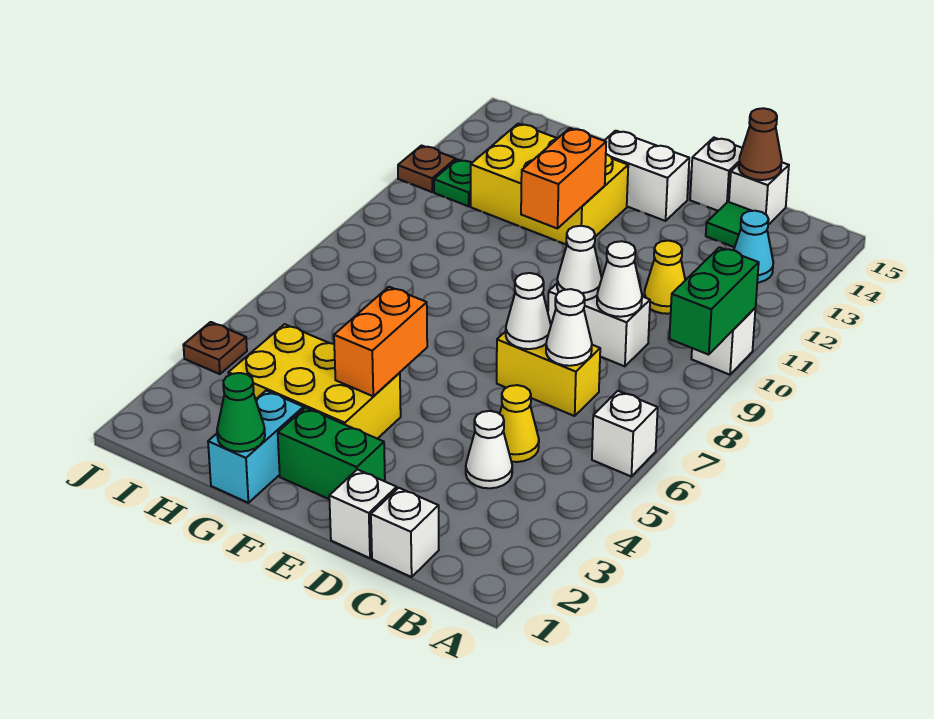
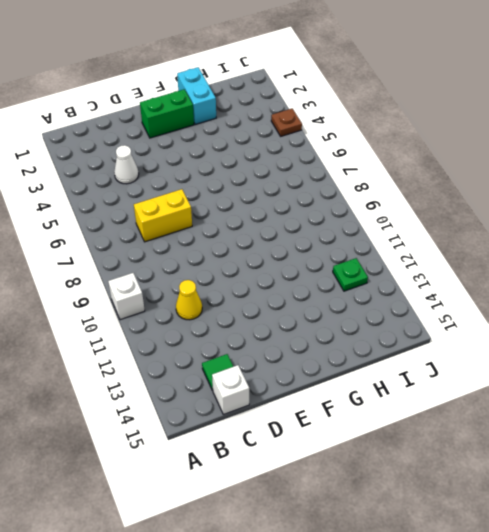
none -> white 1x1 brick [592,391,658,476]
none -> cyan 1x1 cone [734,211,773,282]
none -> white 1x1 brick [371,488,439,577]
none -> yellow 1x1 cone [500,385,539,462]

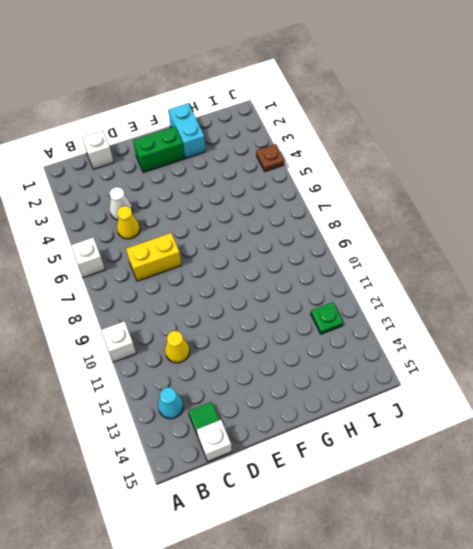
none -> white 1x2 brick [548,284,650,366]
none -> white 1x1 brick [329,469,397,558]
none -> white 1x1 brick [690,138,742,211]
none -> white 1x2 brick [604,131,689,221]

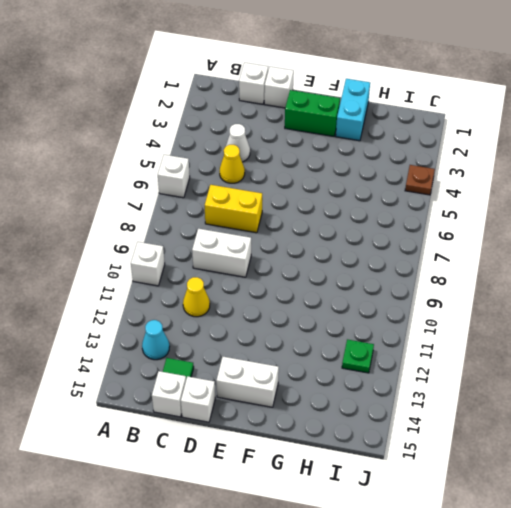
none -> yellow 2x3 brick [228,324,401,439]
none -> yellow 2x3 brick [471,124,628,245]
none -> brown 1x1 plate [398,146,456,192]
none -> green 1x2 brick [669,247,759,355]

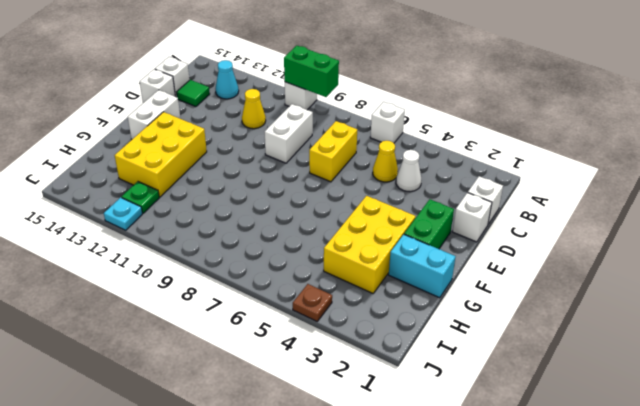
cyan 1x1 plate [104,197,142,230] -> brown 1x1 plate [398,146,456,192]
none -> white 1x1 cone [546,289,592,366]
none -> white 1x1 cone [597,241,642,317]
none -> brown 1x1 cone [739,108,782,180]
none -> white 1x1 cone [506,273,551,349]

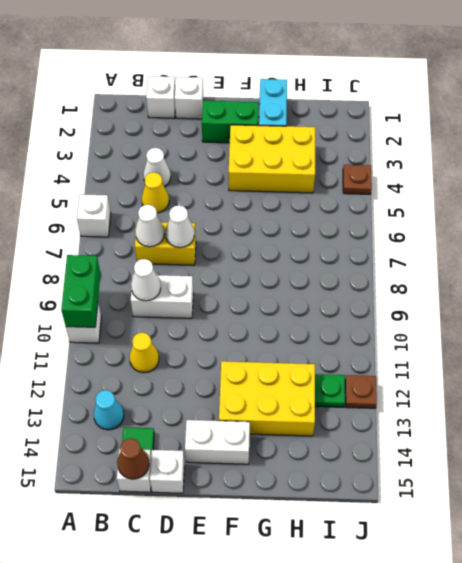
none -> white 1x1 cone [557,226,602,300]
none -> orange 1x2 brick [334,287,427,396]
none -> orange 1x2 brick [521,128,606,229]
none -> green 1x1 cone [217,373,265,452]

